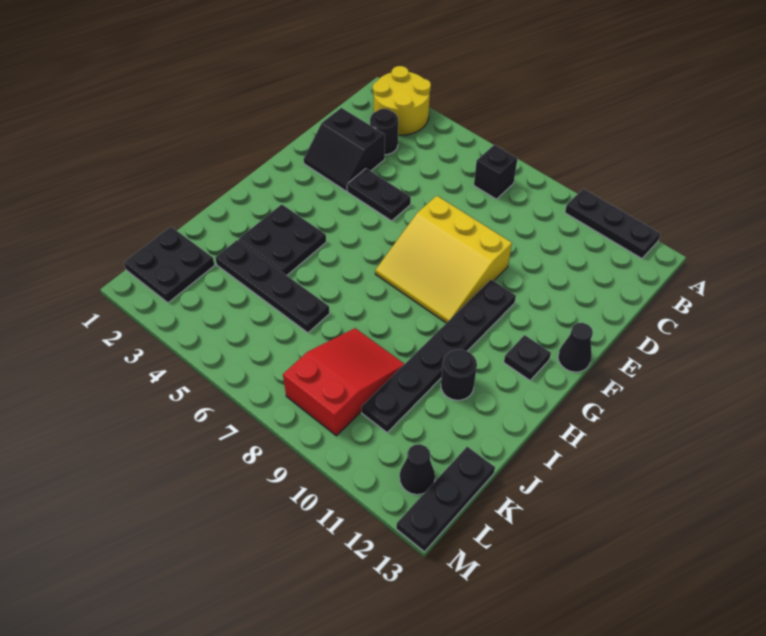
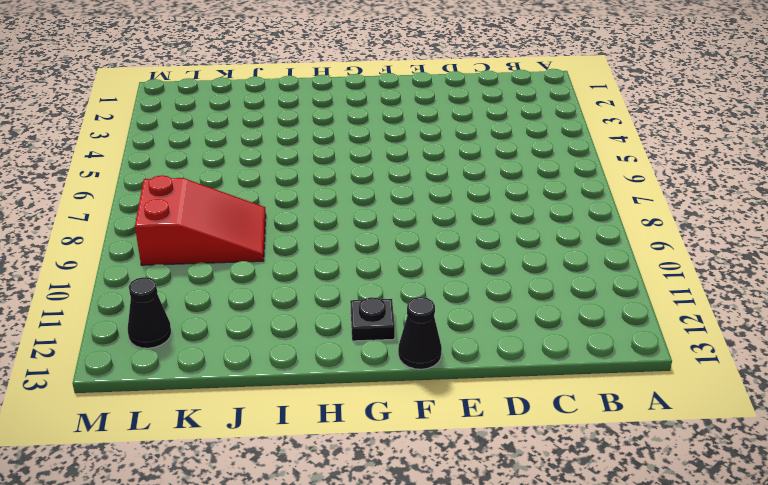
none -> yellow 2x2 round brick [373,66,431,135]
none -> black 1x3 plate [565,189,661,259]
none -> black 1x1 brick [474,145,517,199]

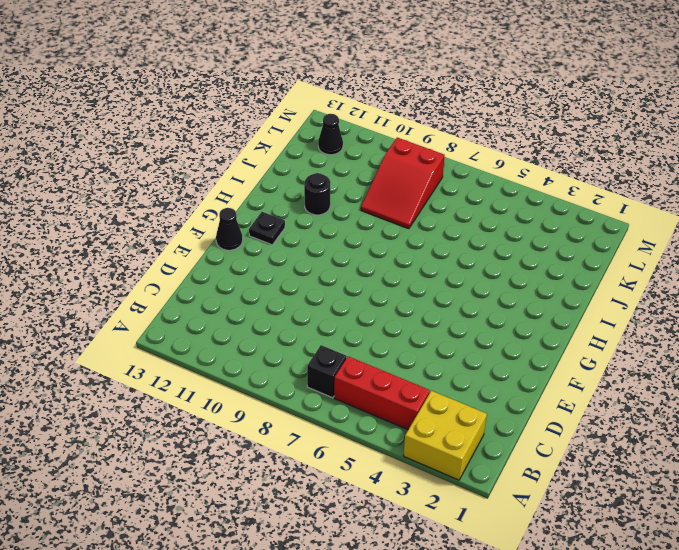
yellow 2x2 brick [403,391,487,480] -> yellow 2x2 round brick [373,66,431,135]
red 1x3 brick [334,356,430,430] -> none
none -> black 1x3 plate [565,189,661,259]
none -> black 1x1 round brick [370,109,398,155]
none -> black 2x2 slope [304,108,385,191]

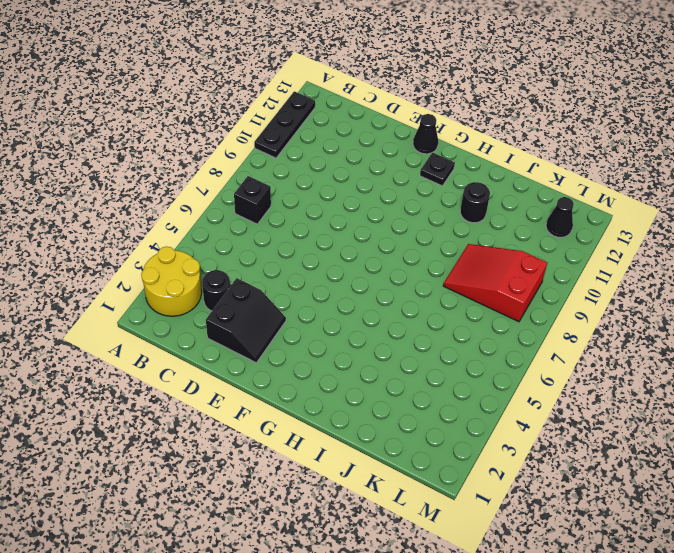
none -> black 1x2 plate [347,169,411,221]
none -> yellow 3x3 slope [375,196,512,323]
none -> black 1x6 plate [362,280,516,433]

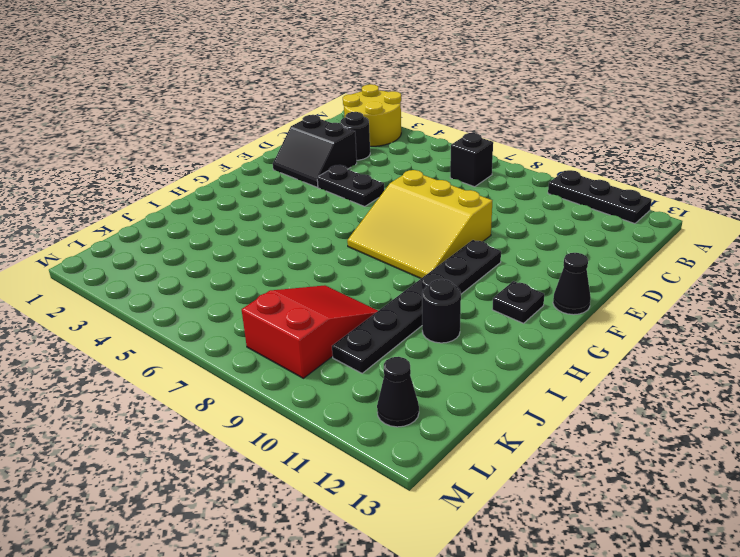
none -> black 2x2 plate [238,204,326,275]
none -> black 1x4 plate [215,240,330,333]
none -> black 2x2 plate [124,227,215,303]

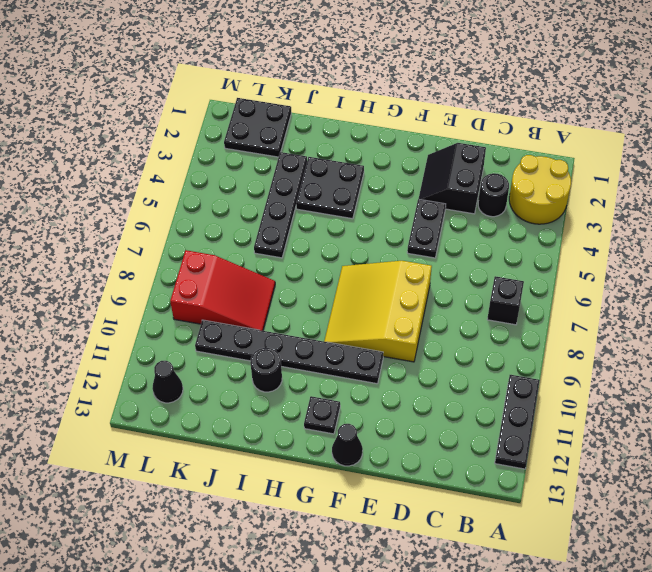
none -> black 1x3 plate [396,447,495,552]

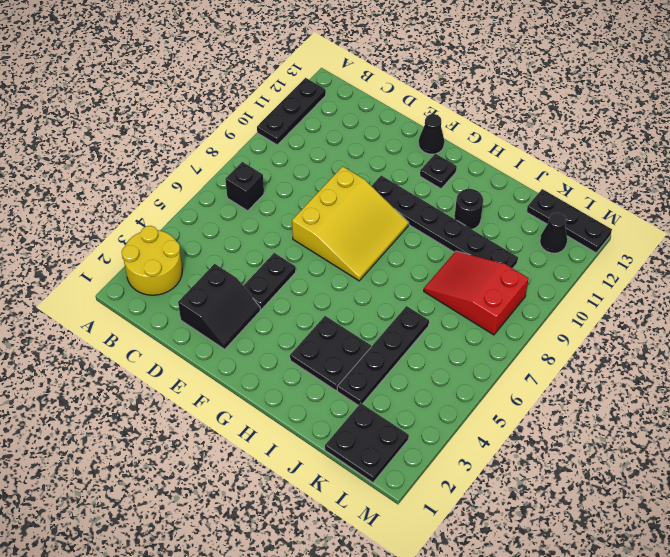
none -> black 1x1 round brick [370,109,398,155]

